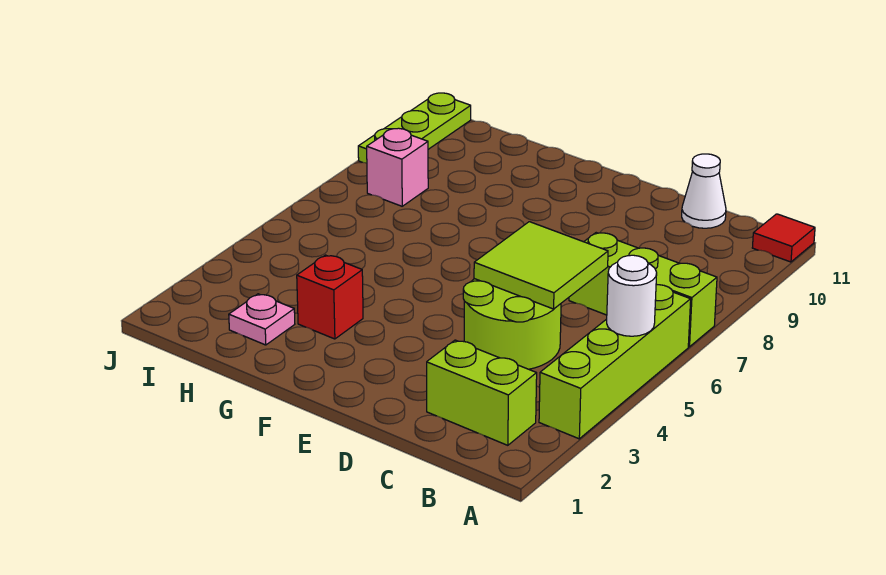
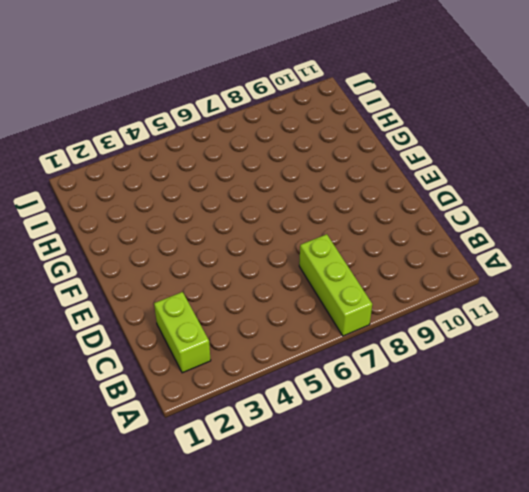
none -> lime 1x4 brick [539,285,691,439]
none -> red 1x1 tile [752,214,815,262]
none -> lime 2x2 round brick [463,279,561,369]

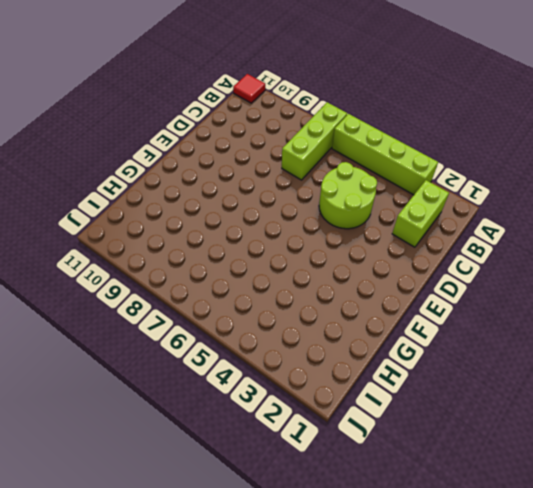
none -> white 1x1 cone [682,154,726,228]
none -> red 1x1 brick [297,255,363,339]
none -> pink 1x1 plate [229,294,295,345]

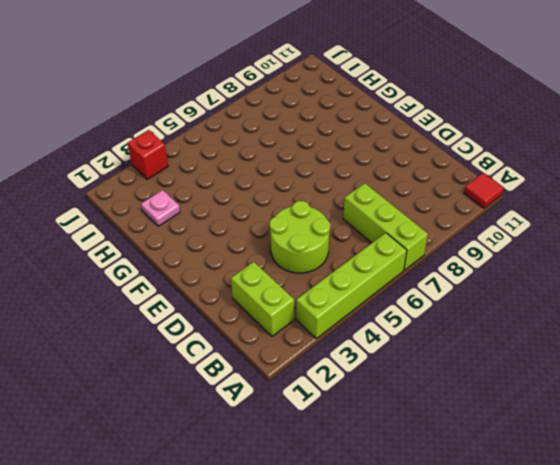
red 1x1 brick [128,130,168,179] -> red 1x1 brick moved to [297,255,363,339]
none -> white 1x1 cone [682,154,726,228]
none -> pink 1x1 brick [367,128,428,206]
none -> lime 1x3 plate [358,93,471,163]

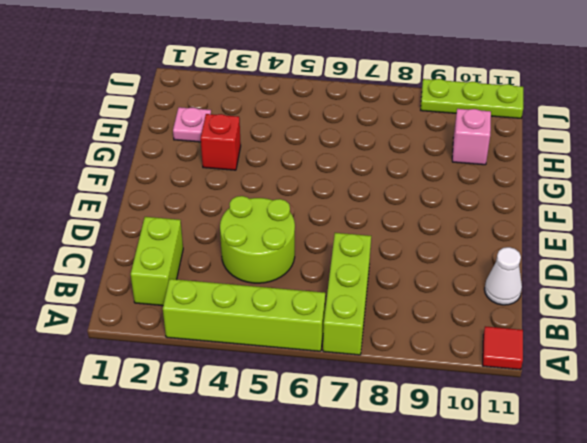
pink 1x1 brick [452,109,491,165] -> pink 1x1 brick moved to [367,128,428,206]
none -> white 1x1 round brick [607,255,657,336]
none -> lime 2x2 tile [474,222,608,309]

